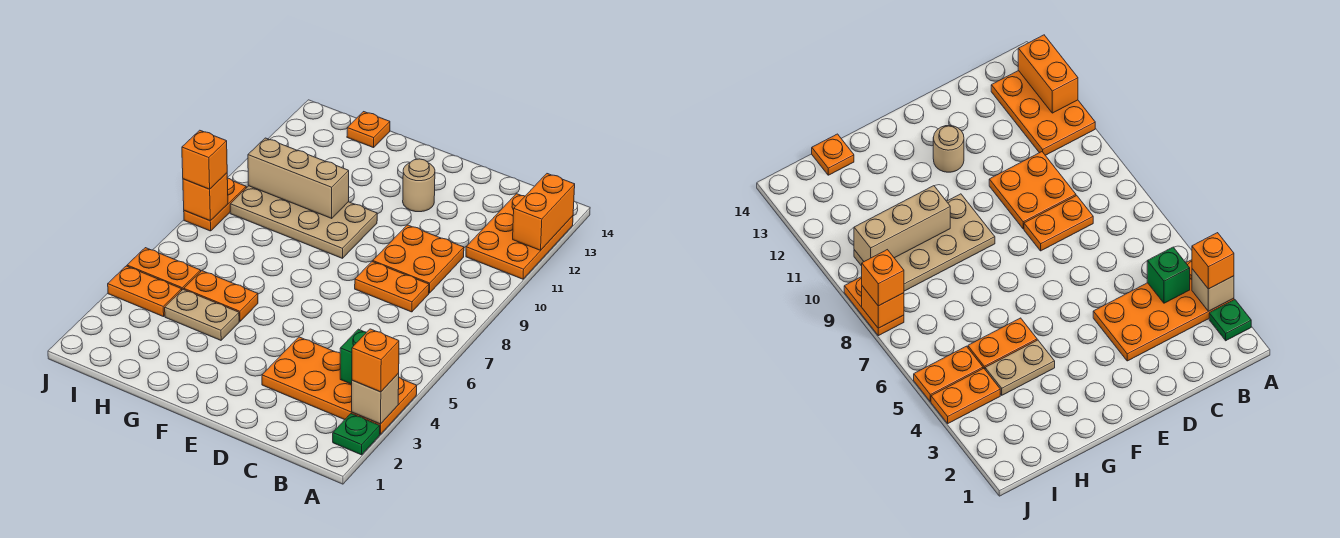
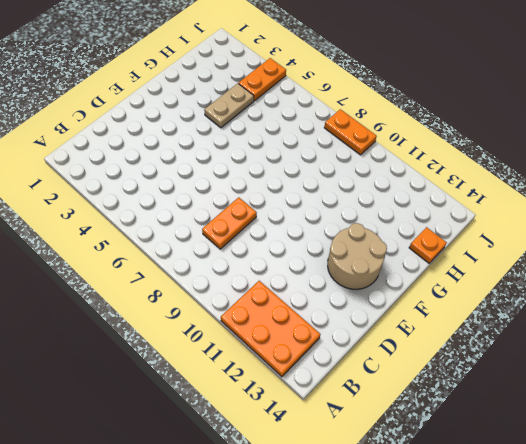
tan 2x2 round brick [328,223,387,289] -> tan 1x1 round brick [403,159,435,212]
none -> green 1x1 plate [333,414,380,455]
none -> orange 2x4 plate [262,337,417,434]
none -> orange 2x2 plate [373,225,464,293]

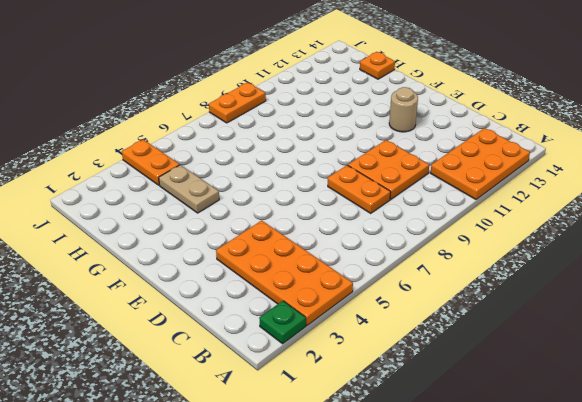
none -> tan 2x4 plate [230,186,377,258]
none -> orange 1x2 plate [184,271,258,321]
none -> orange 1x2 plate [127,248,201,290]

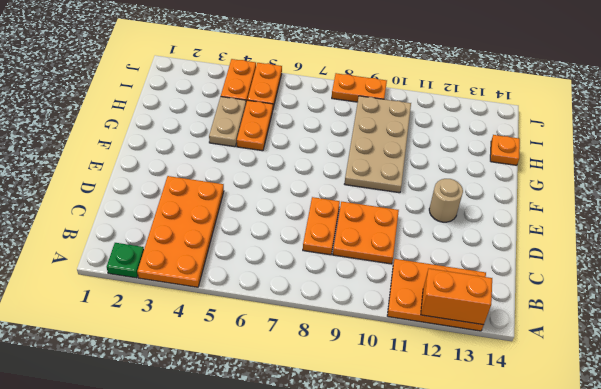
none -> tan 1x1 brick [352,373,399,424]
none -> green 1x1 brick [340,329,366,384]
none -> tan 1x3 brick [248,138,349,218]

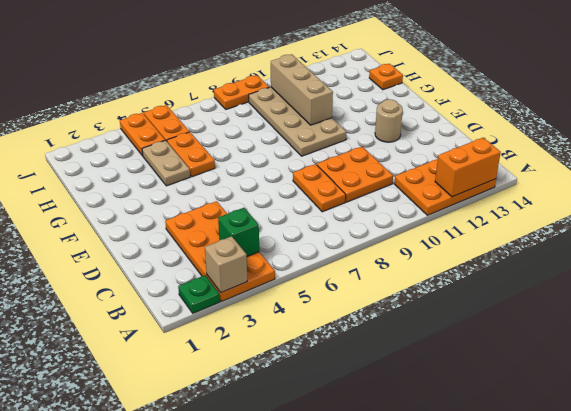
none -> orange 1x1 brick [183,173,228,221]
none -> orange 1x1 brick [352,329,399,392]
none -> orange 1x1 brick [182,130,227,189]

